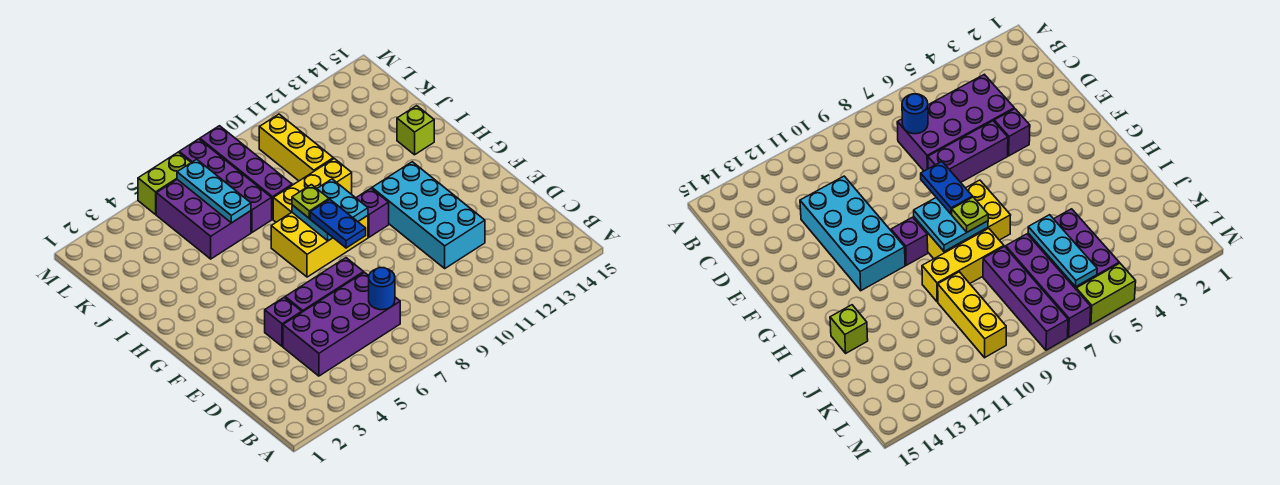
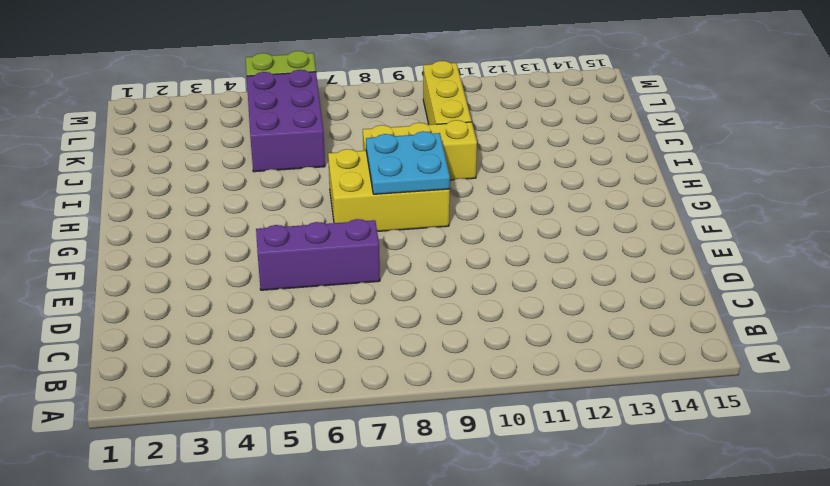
none -> purple 2x4 brick [283,272,400,376]
none -> cyan 2x4 brick [372,162,485,268]
none -> purple 1x1 brick [265,297,302,346]

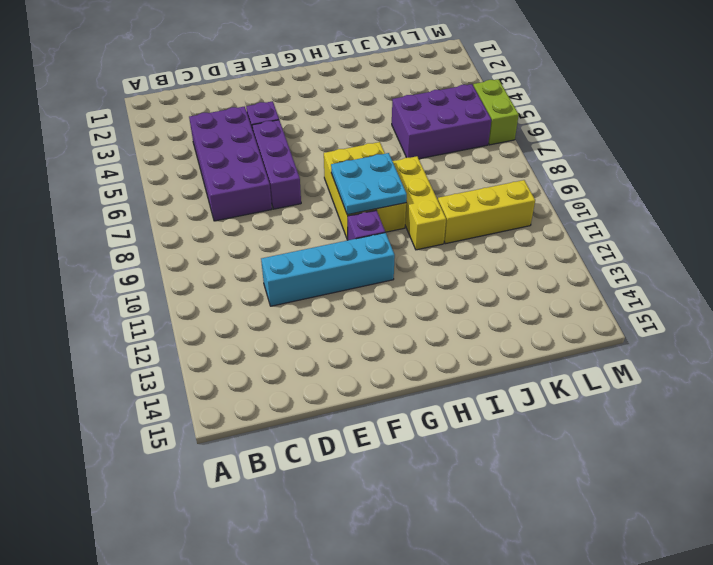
cyan 1x4 brick [261,233,395,306] -> cyan 2x4 brick [372,162,485,268]
none -> lime 1x1 brick [397,106,434,155]
none -> purple 1x4 brick [179,139,272,232]
none -> purple 1x4 brick [200,126,292,219]

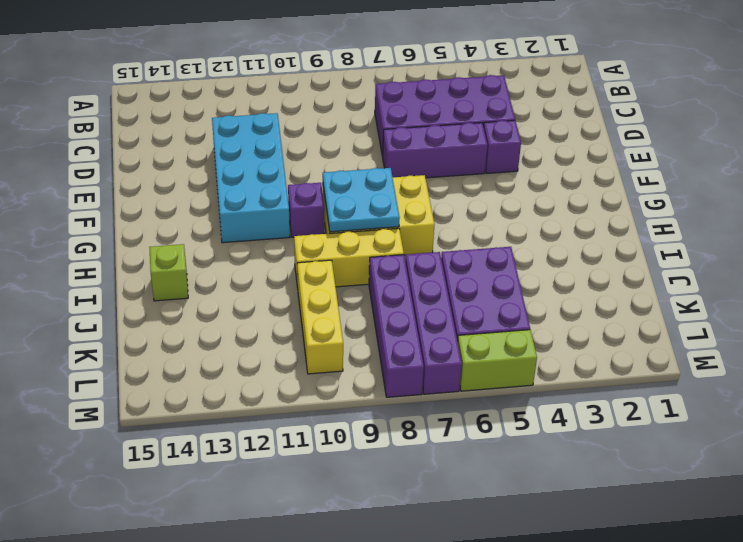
none -> blue 1x1 round brick [369,268,395,310]
none -> cyan 1x3 plate [177,159,251,223]
none -> blue 1x2 plate [310,199,366,248]

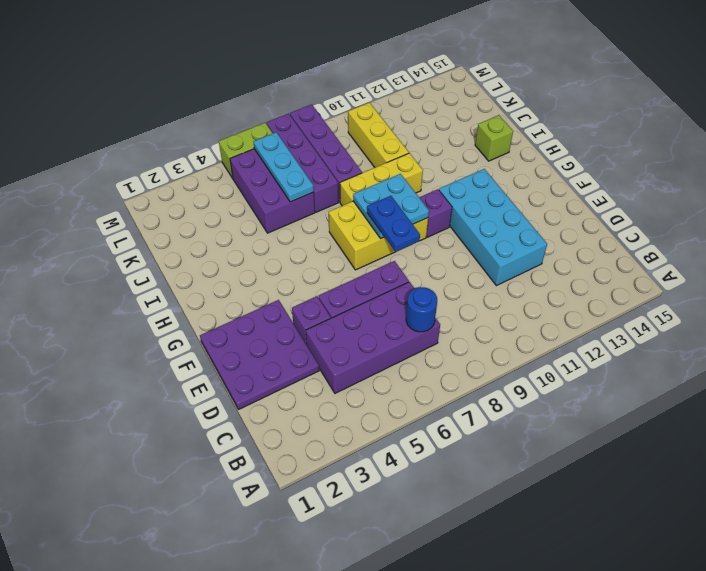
purple 3x3 plate [200,300,319,409] -> none
none -> lime 1x1 plate [292,185,329,218]

